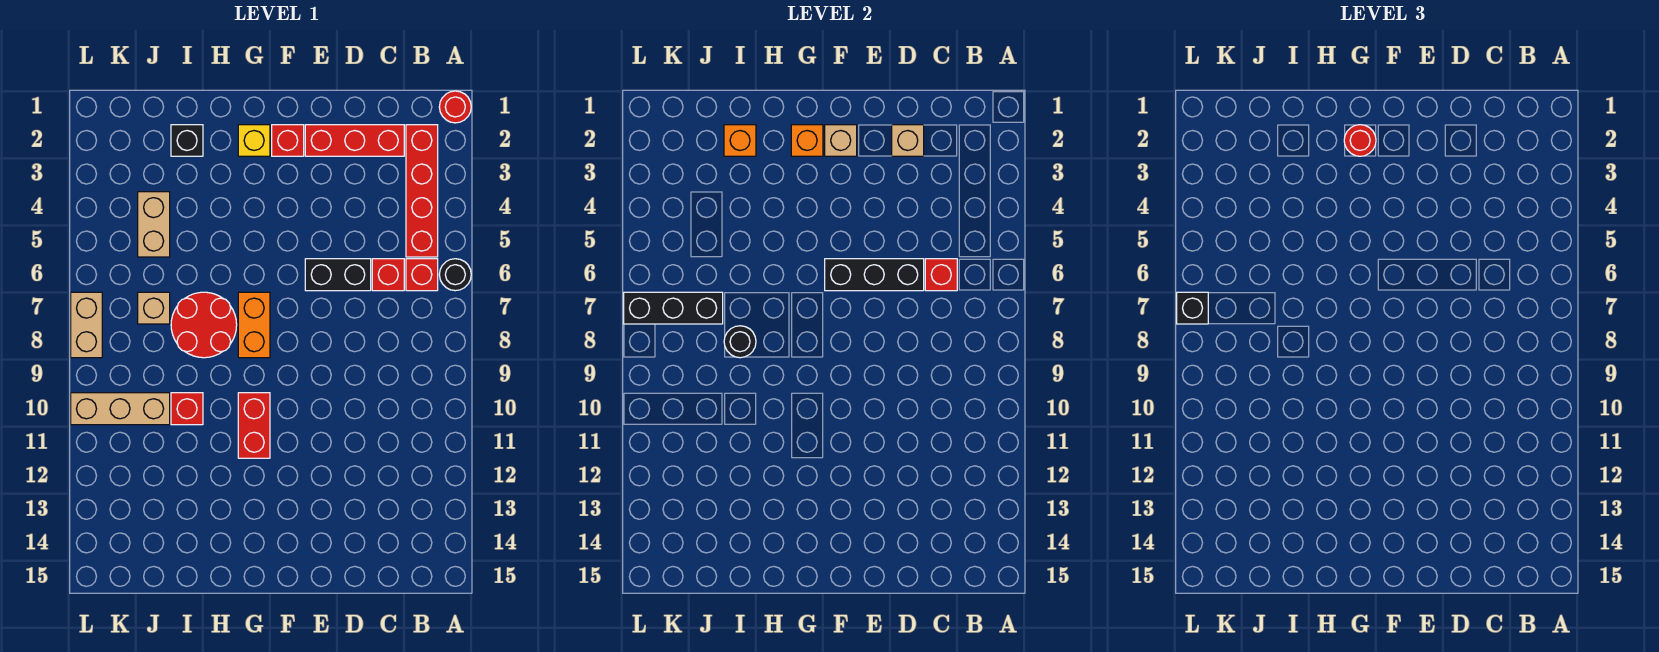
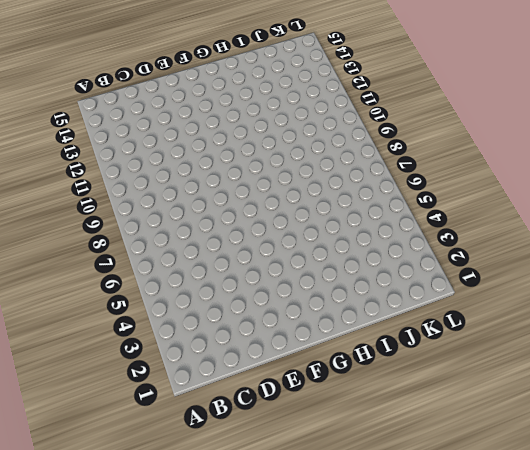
none -> red 1x1 round brick [439,91,471,123]
none -> black 1x1 round brick [439,259,471,291]
none -> red 1x4 brick [406,125,438,257]

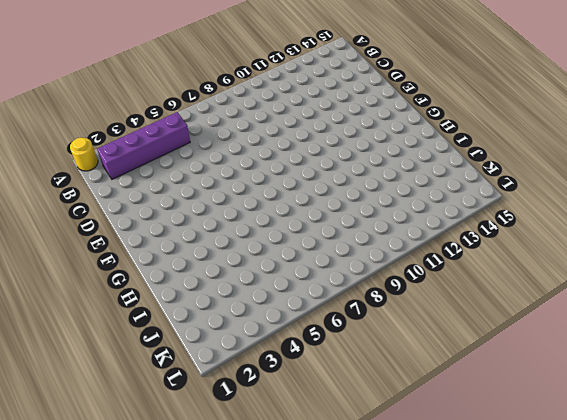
yellow 1x1 round brick [70,138,98,171] -> red 1x1 round brick [439,91,471,123]
purple 1x4 brick [97,112,190,179] -> red 1x4 brick [406,125,438,257]
none -> black 1x1 round brick [439,259,471,291]
none -> red 1x1 brick [406,259,438,291]
none -> red 1x3 brick [305,125,404,156]

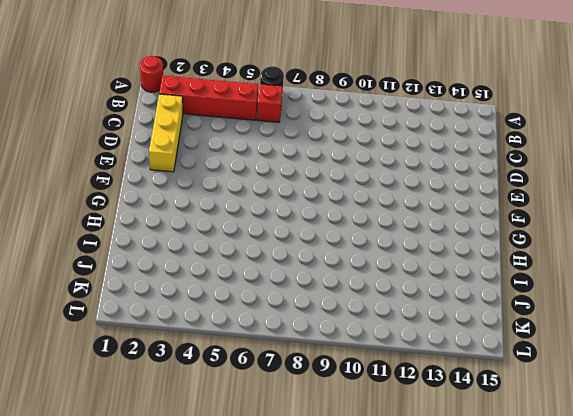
yellow 1x3 brick [149,94,183,172] -> red 1x3 brick [305,125,404,156]
none -> red 1x1 brick [372,259,404,291]
none -> black 1x2 brick [305,259,371,291]
none -> red 1x1 brick [272,125,304,156]

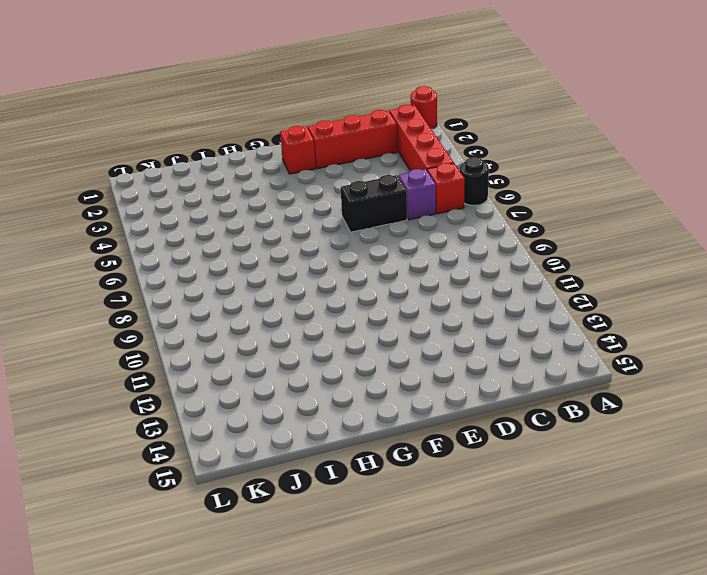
purple 1x1 brick [399,169,436,220] -> red 1x1 brick [372,259,404,291]
none -> yellow 1x1 brick [238,125,270,156]
none -> orange 1x2 brick [238,292,270,358]
none -> red 1x2 brick [238,393,270,458]

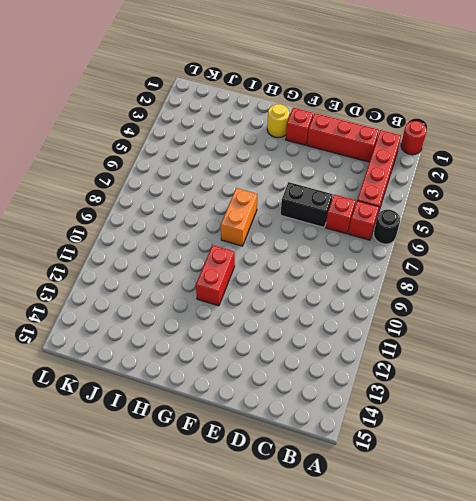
yellow 1x1 round brick [267,104,289,138] -> yellow 1x1 brick [238,125,270,156]
none -> red 2x2 round brick [171,292,237,358]
none -> black 1x1 brick [171,125,203,156]
none -> red 1x1 brick [171,393,203,425]

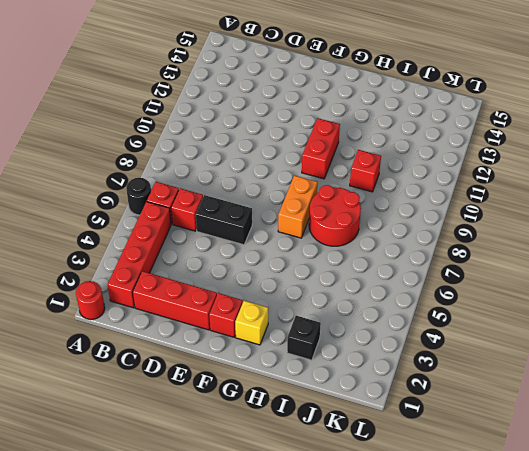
none -> tan 1x2 brick [138,192,170,257]
none -> tan 1x1 brick [138,292,170,324]
none -> tan 1x3 brick [71,393,170,425]

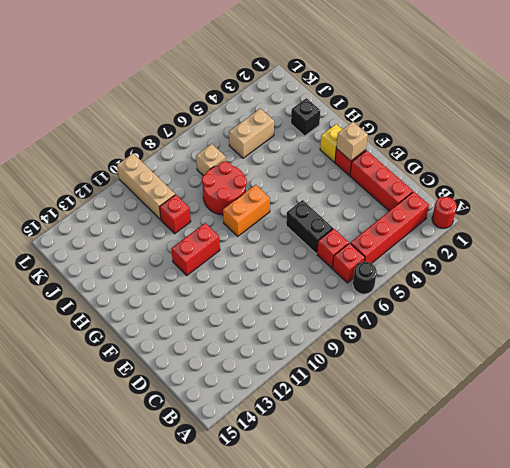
none -> tan 1x2 brick [71,292,102,358]
none -> red 1x1 brick [925,259,957,291]
none -> tan 1x1 brick [892,125,924,156]

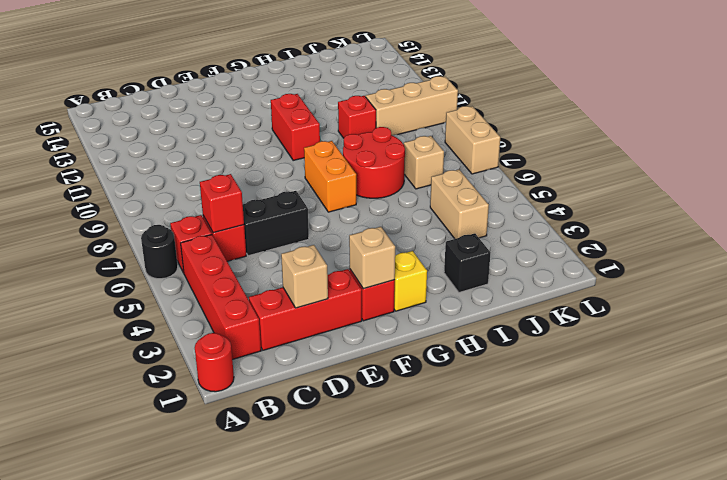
none -> black 1x3 brick [825,259,924,291]
none -> orange 1x1 brick [791,125,823,156]
none -> orange 1x1 brick [724,125,756,156]

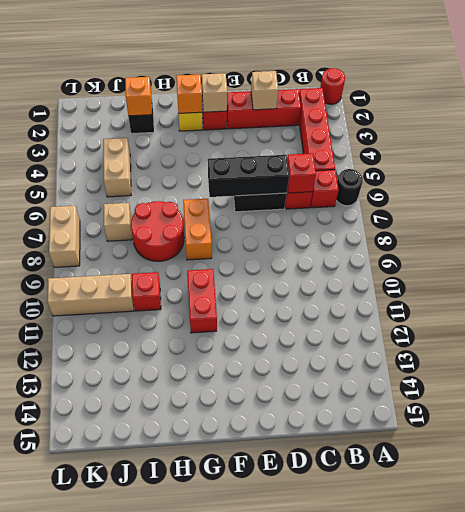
none -> black 1x1 round brick [724,326,756,358]
none -> black 1x3 brick [624,292,723,324]
none -> red 1x1 round brick [1344,125,1376,156]

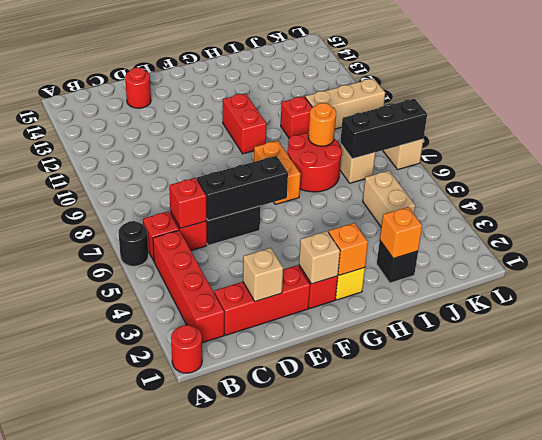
red 1x1 round brick [125,67,151,108] -> red 1x1 round brick moved to [1344,125,1376,156]
orange 1x1 round brick [308,103,336,146] -> black 1x1 round brick [724,326,756,358]
none -> black 1x1 brick [1177,292,1208,324]

